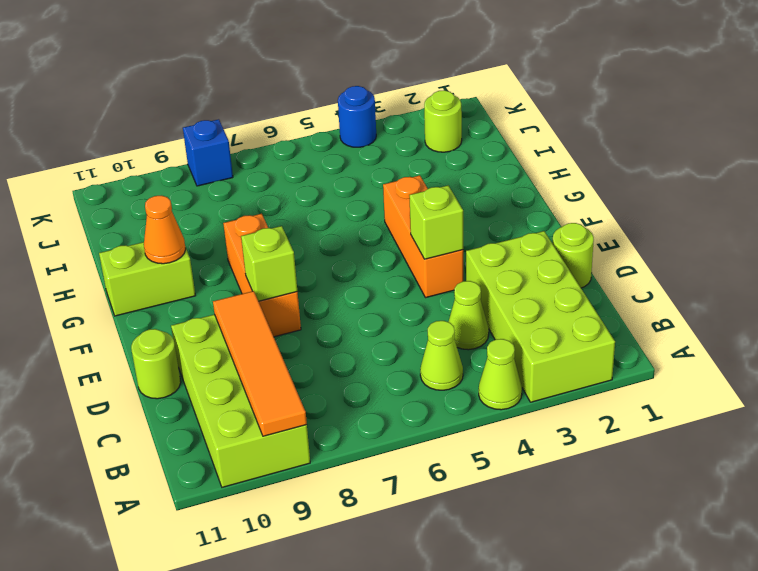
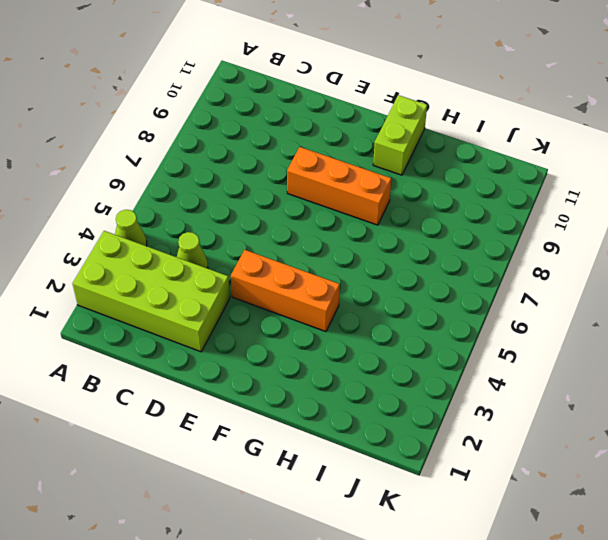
none -> lime 2x4 brick [171,314,310,487]
none -> lime 1x1 cone [420,321,463,390]
none -> lime 1x1 round brick [552,223,594,288]

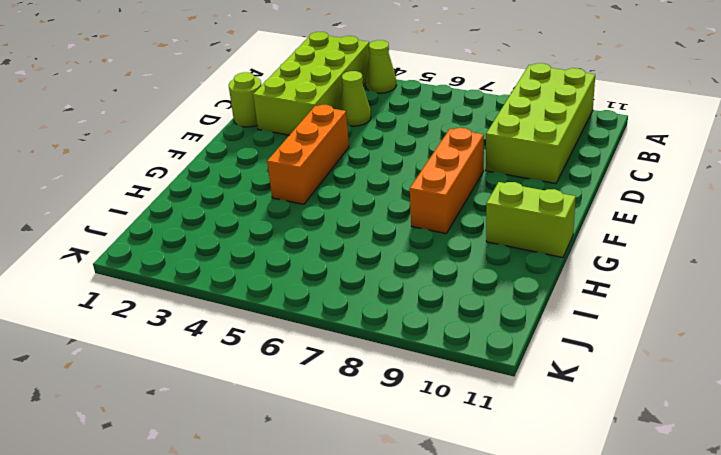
none -> lime 1x1 cone [420,321,463,390]
none -> lime 1x1 round brick [131,329,181,399]
none -> lime 1x1 round brick [424,90,462,152]

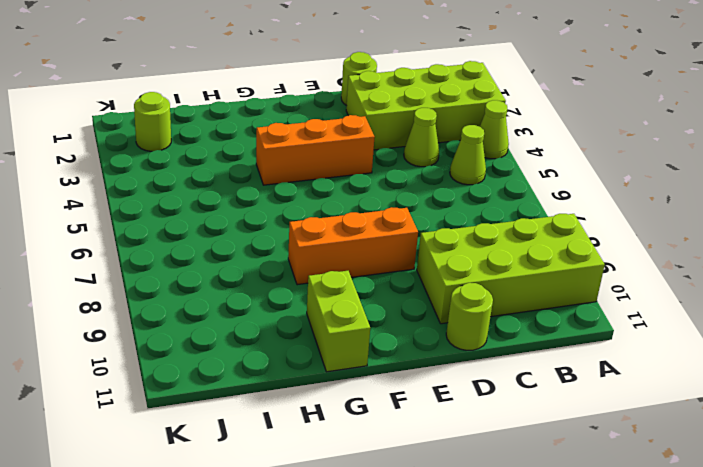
none -> blue 1x1 round brick [338,86,376,147]
none -> blue 1x1 brick [183,119,233,186]
none -> orange 1x4 tile [213,291,307,436]

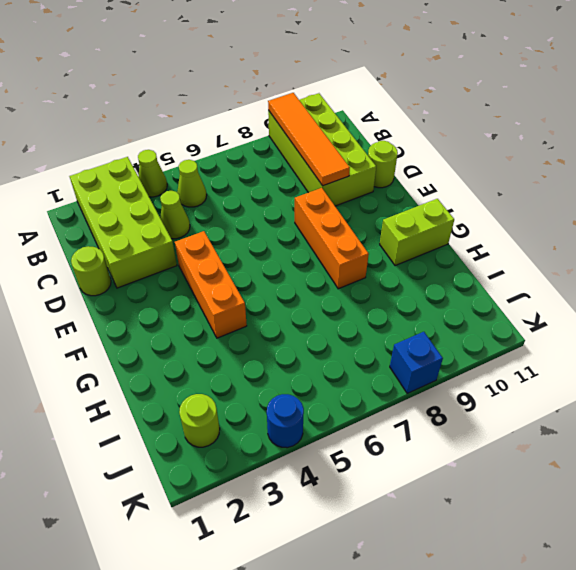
none -> lime 1x1 brick [409,186,463,259]
none -> lime 1x1 brick [241,226,298,301]
none -> orange 1x1 cone [144,196,186,264]

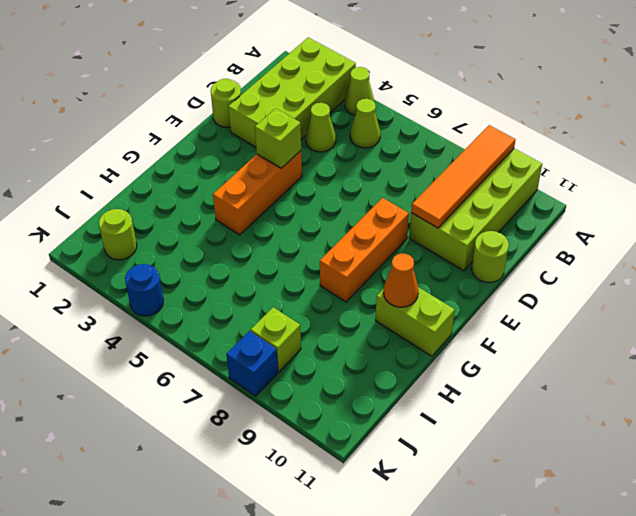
lime 1x1 brick [251,307,301,372] -> lime 1x1 brick moved to [241,226,298,301]

